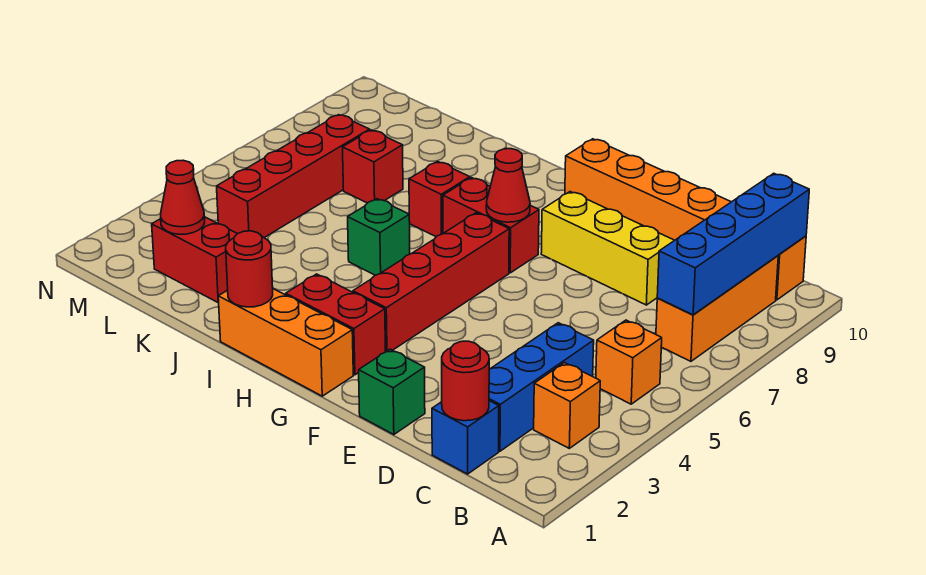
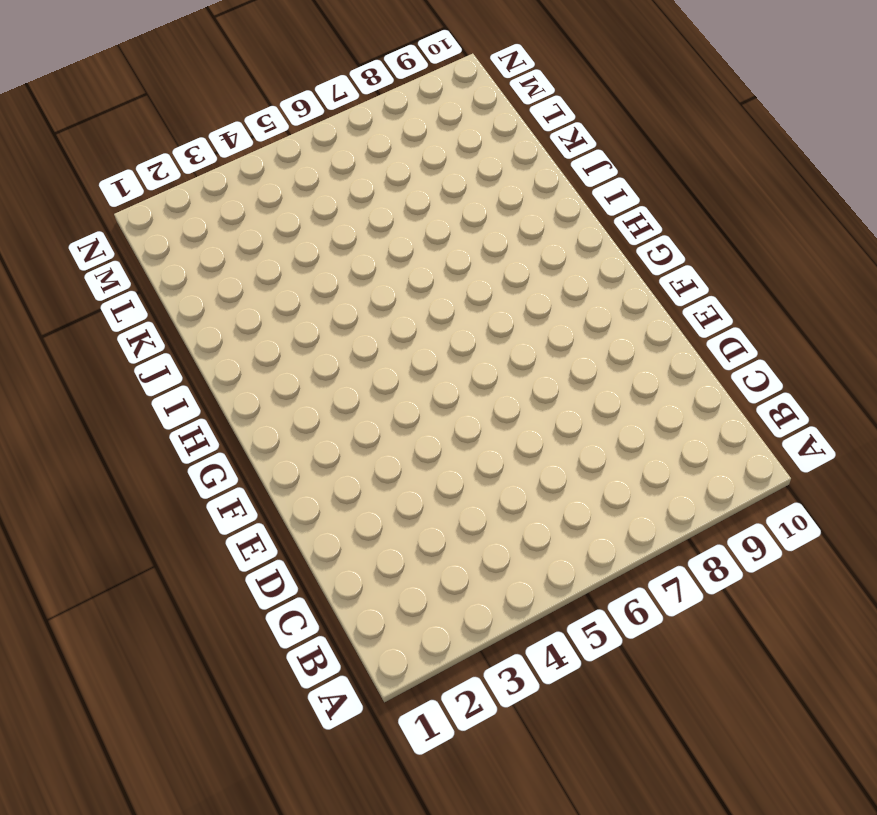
none -> orange 1x1 brick [534,363,600,448]
none -> orange 1x1 brick [596,320,662,404]
none -> orange 1x3 brick [656,256,778,361]

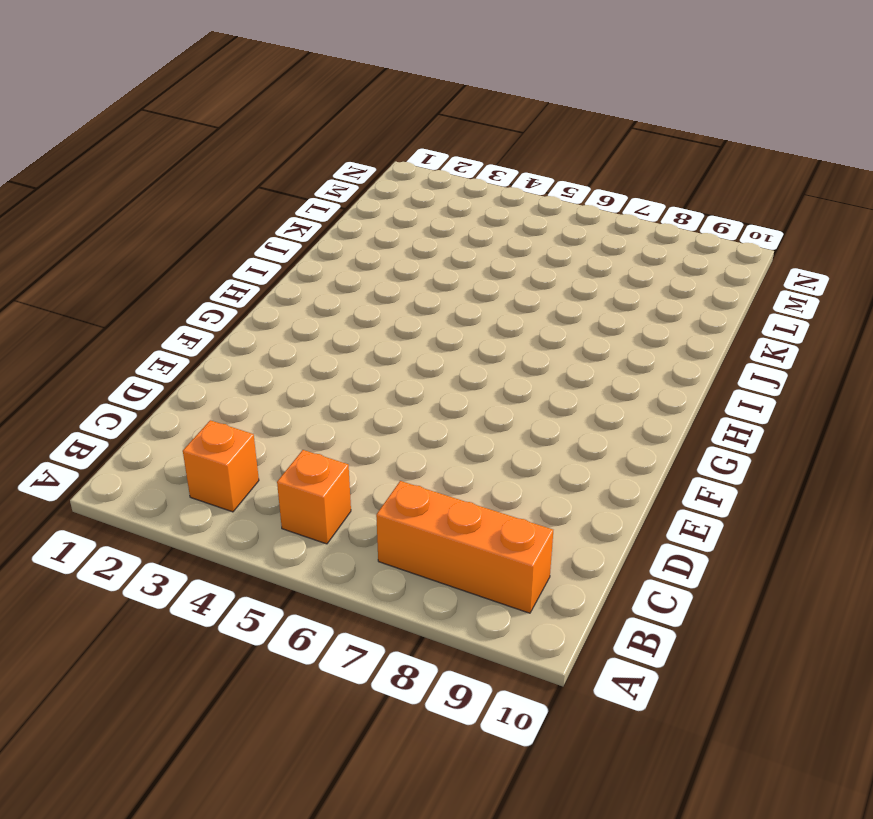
none -> orange 1x6 brick [565,139,806,300]
none -> blue 1x1 brick [432,401,499,474]
none -> blue 1x3 brick [489,323,594,451]

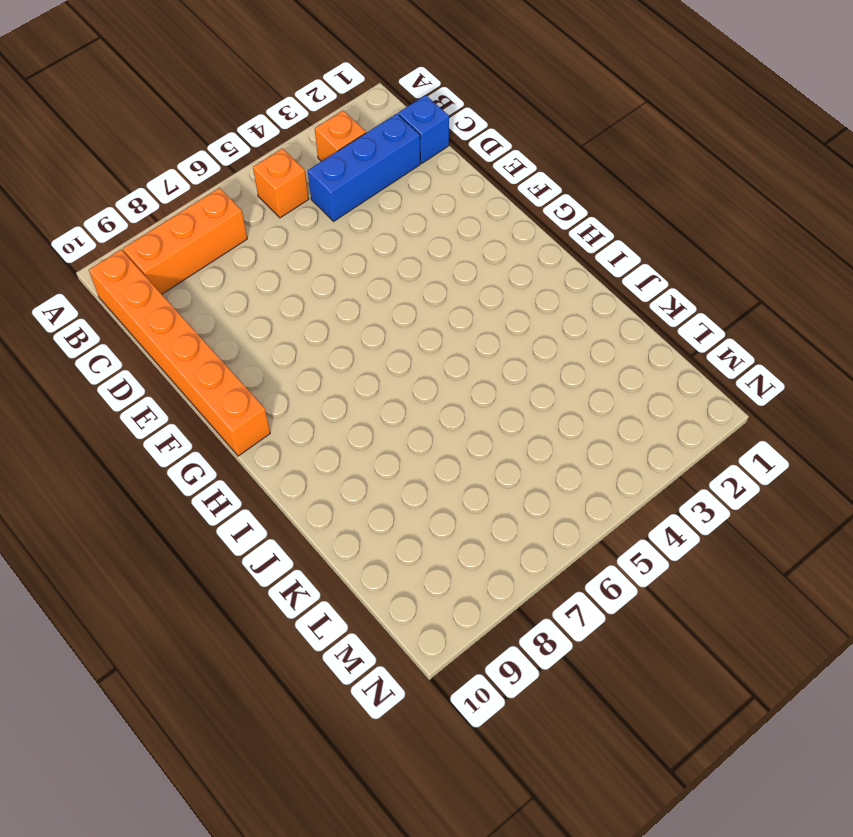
none -> yellow 1x3 brick [541,192,674,305]
none -> green 1x1 brick [359,349,425,435]
none -> orange 1x3 brick [218,289,353,396]

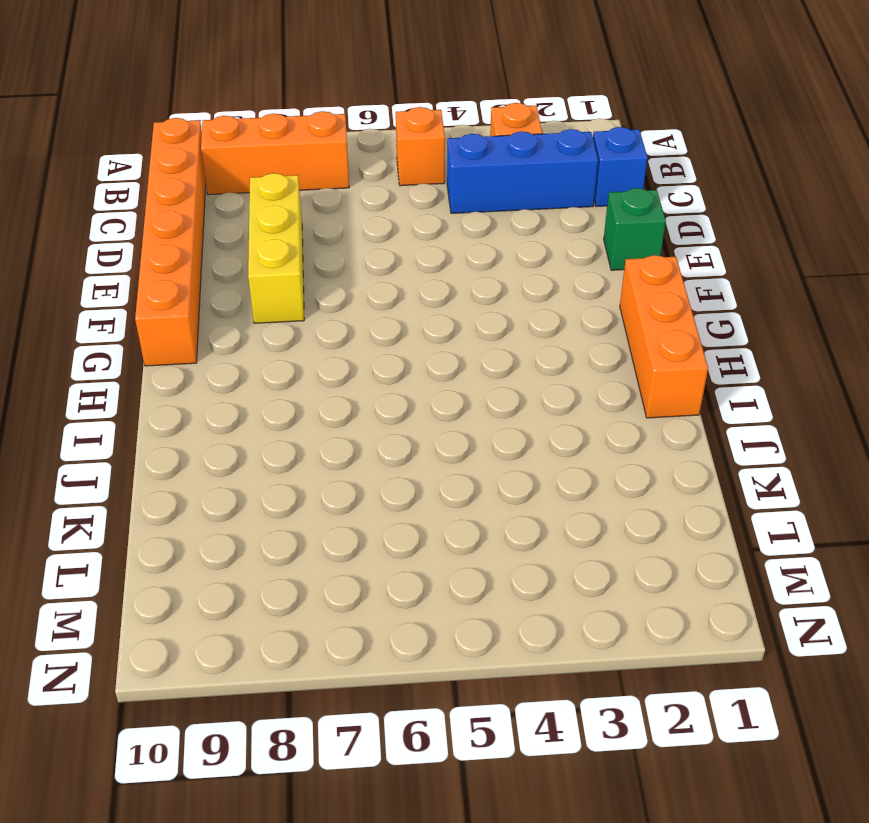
none -> red 1x2 brick [286,274,386,375]
none -> red 1x4 brick [353,213,509,351]
none -> red 1x2 brick [443,178,539,273]

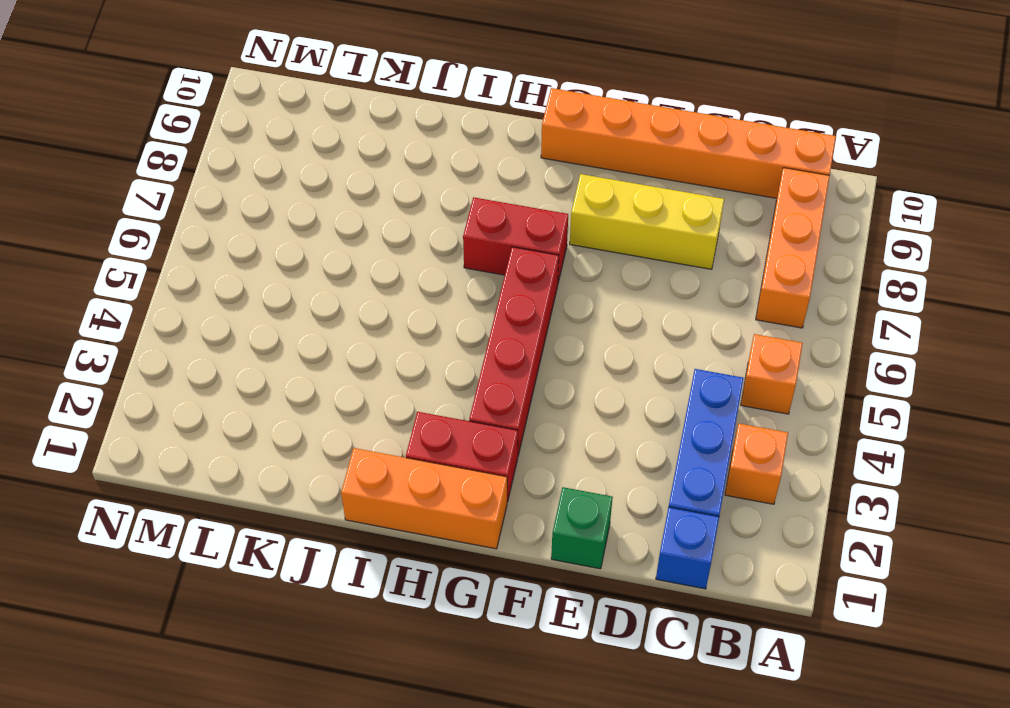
none -> green 1x1 brick [348,199,410,275]
none -> red 1x1 brick [409,162,470,237]
none -> red 1x2 brick [152,217,237,302]

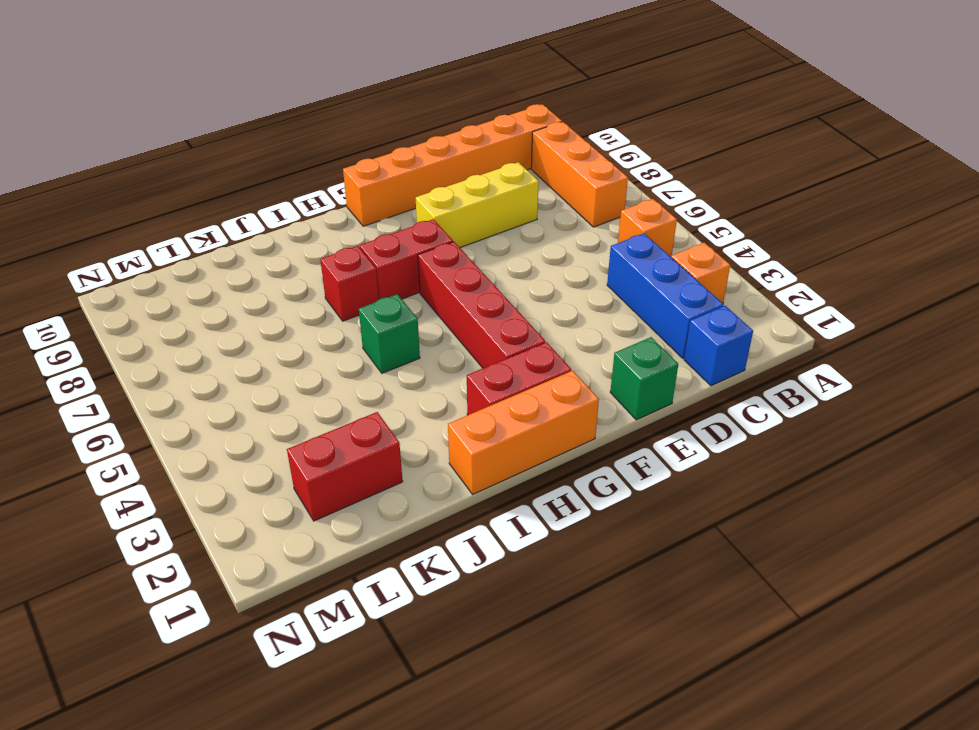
none -> red 1x1 brick [343,130,403,203]
none -> red 1x4 brick [217,115,370,238]
none -> blue 1x4 brick [657,173,809,315]

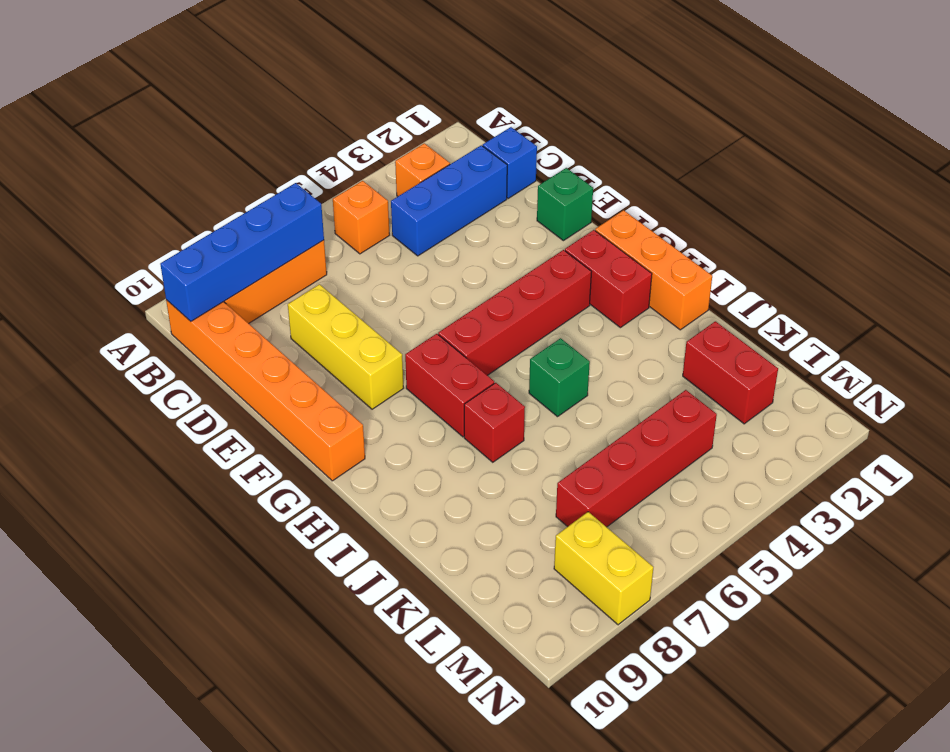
yellow 1x2 brick [554,512,653,625] -> none
none -> red 1x1 brick [343,130,403,203]
none -> red 1x1 round brick [442,341,489,421]
none -> red 1x1 cone [486,149,530,222]

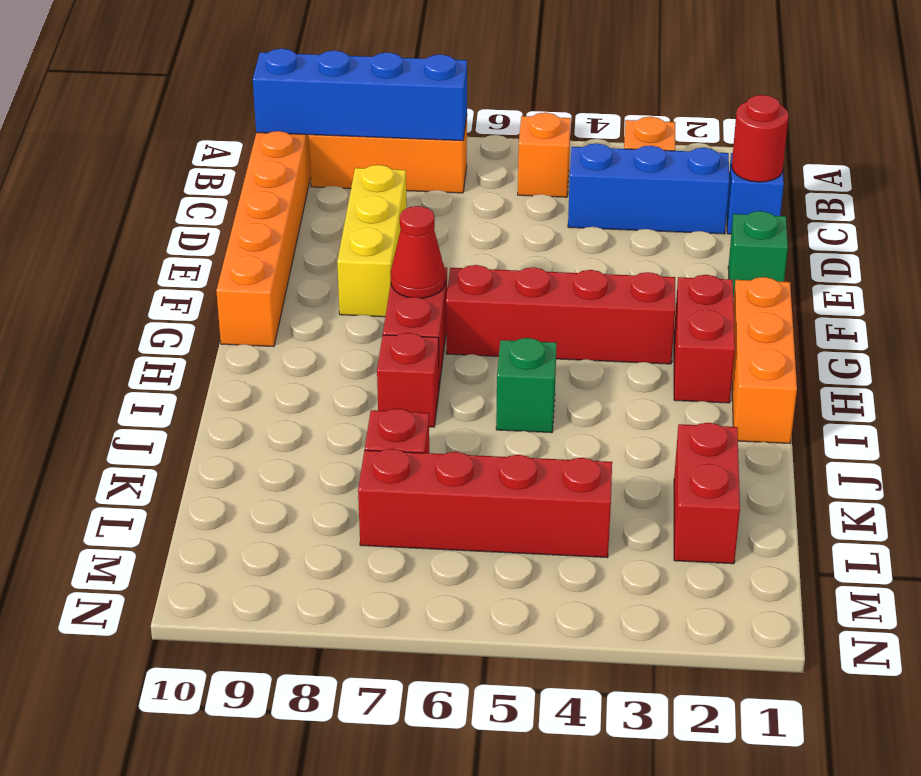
none -> red 1x1 round brick [226,231,273,307]
none -> red 1x1 cone [161,160,205,234]

